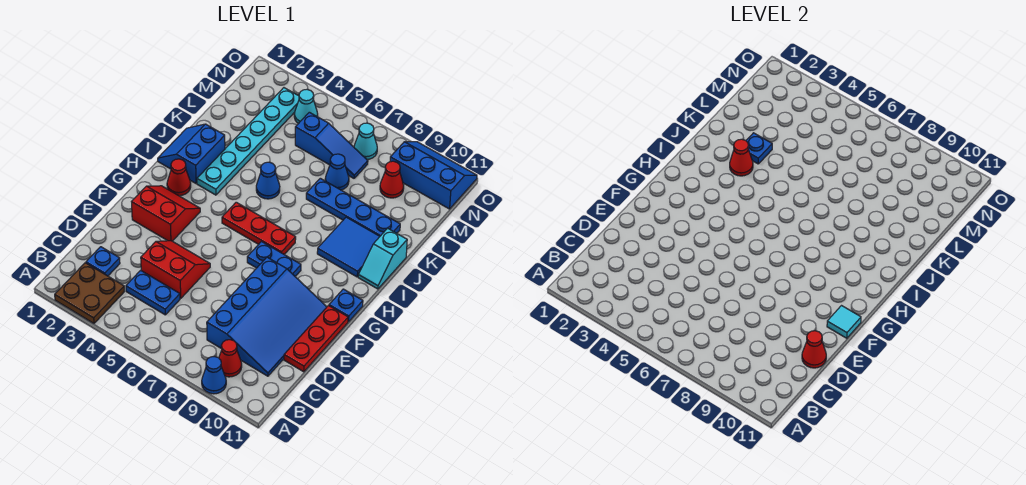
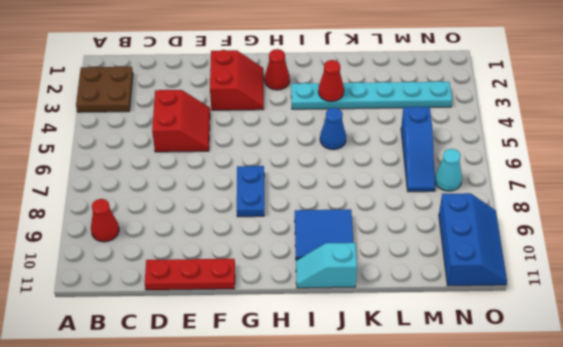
none -> blue 1x1 cone [202,357,226,394]
none -> blue 1x1 plate [86,247,120,276]
none -> blue 1x2 plate [126,270,180,315]

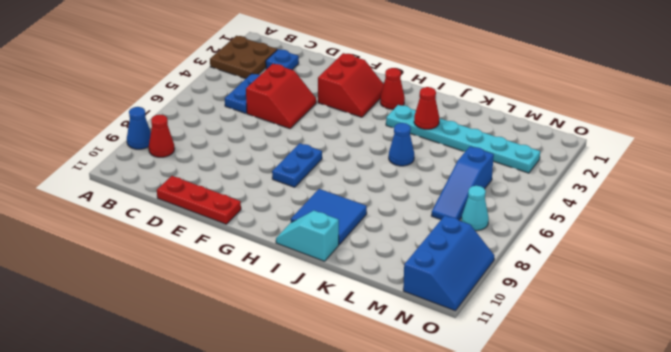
none -> blue 3x4 slope [207,257,326,376]
none -> blue 1x1 plate [329,289,363,322]
none -> red 1x3 plate [222,202,296,254]

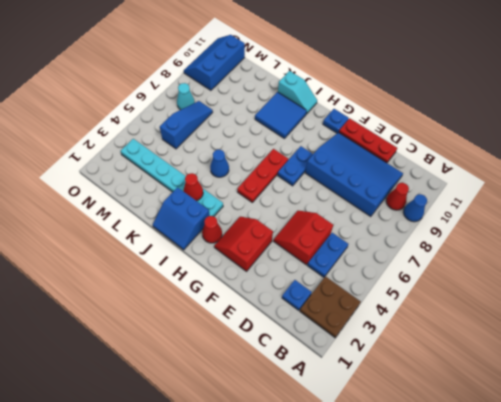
none -> blue 1x4 plate [306,178,400,236]
none -> blue 1x1 cone [325,154,349,190]
none -> red 1x1 cone [380,161,404,198]

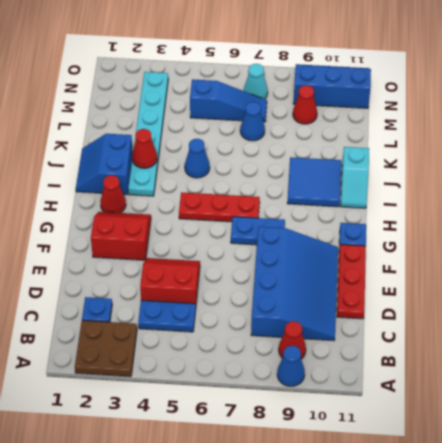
none -> blue 1x4 plate [306,178,400,236]
none -> cyan 1x1 cone [294,89,318,124]
none -> red 1x1 cone [802,331,826,368]

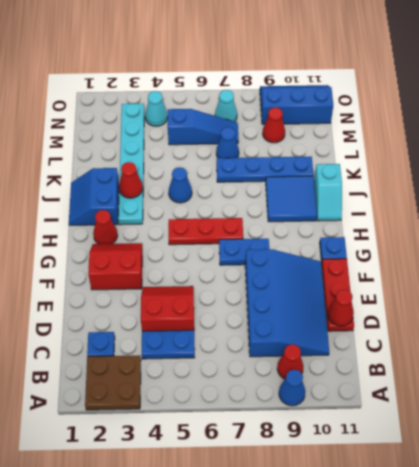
none -> cyan 1x1 tile [827,306,861,338]
none -> blue 1x1 plate [746,133,772,164]

